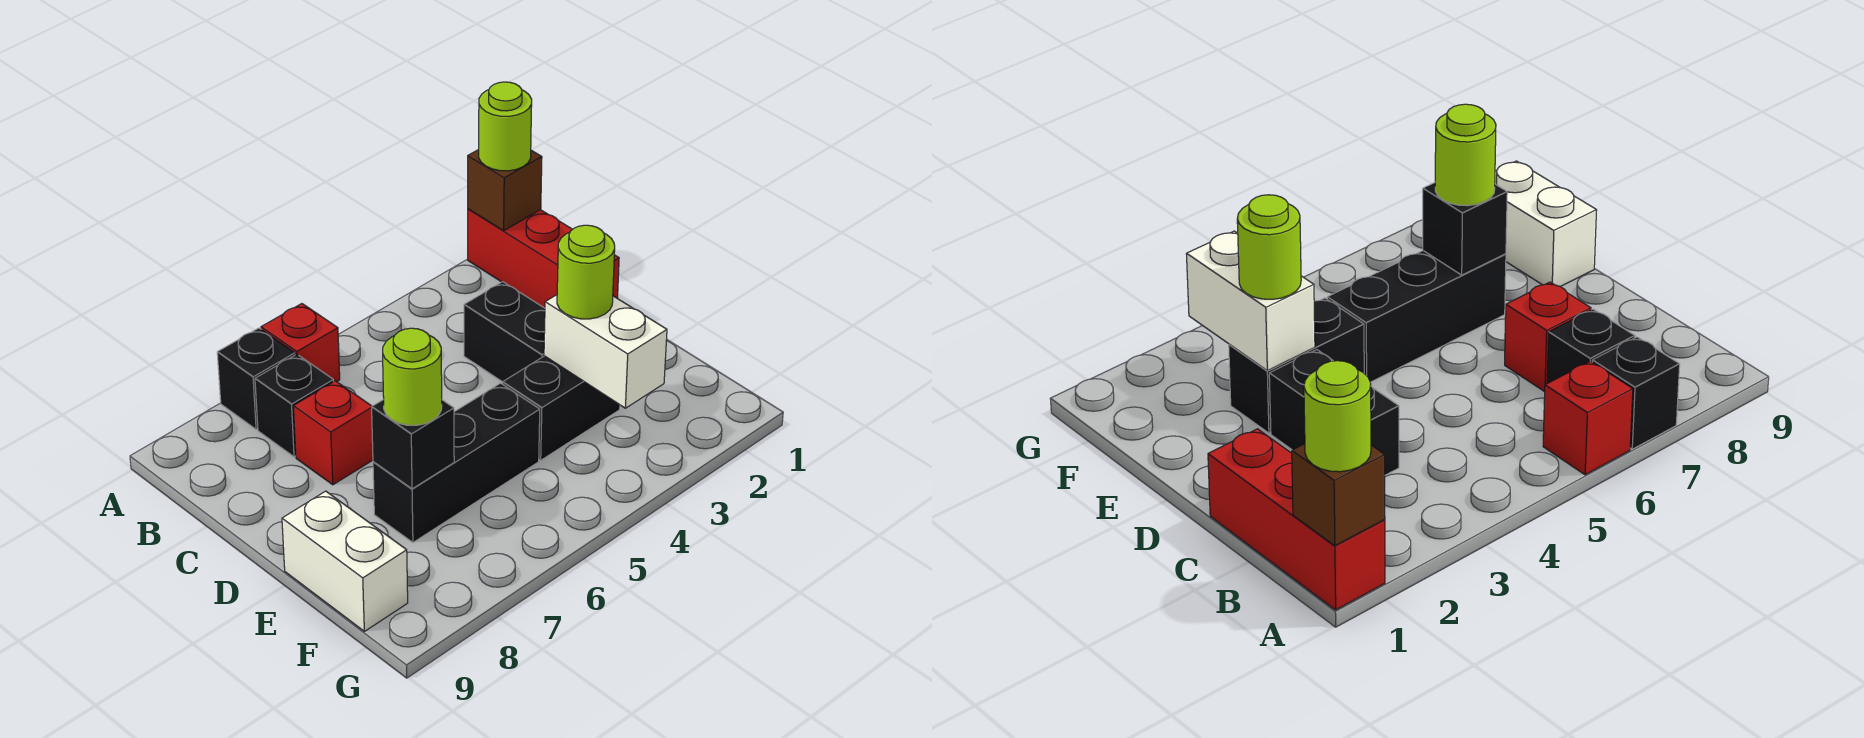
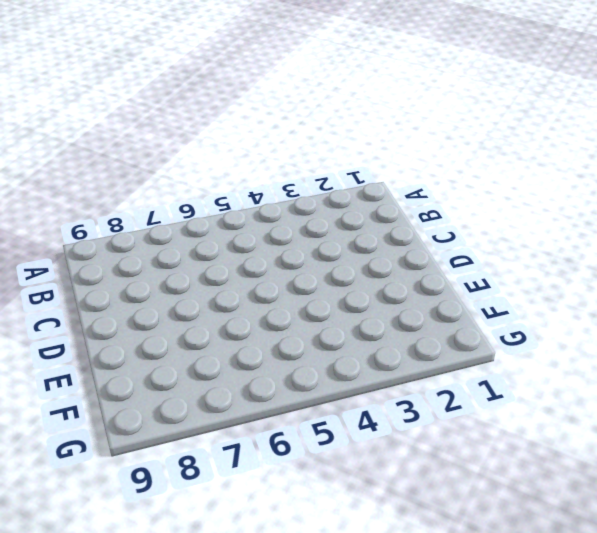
none -> red 1x3 brick [468,209,619,308]
none -> red 1x1 brick [261,304,340,382]
none -> black 1x1 brick [217,328,295,429]

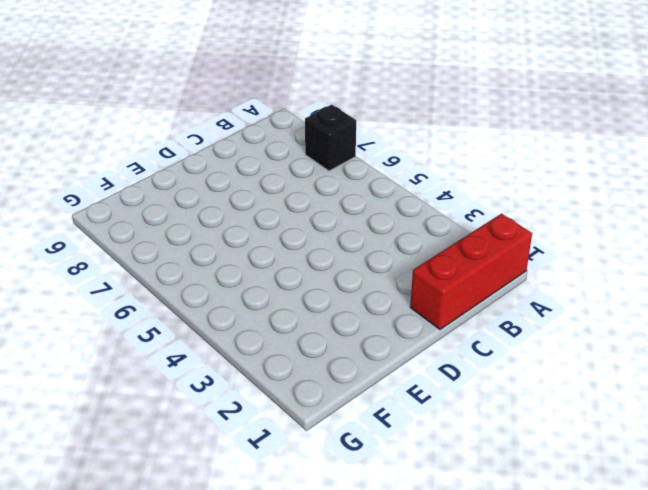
none -> red 1x1 brick [261,304,340,382]
none -> black 1x1 brick [255,354,334,457]
none -> black 1x2 brick [464,282,545,382]

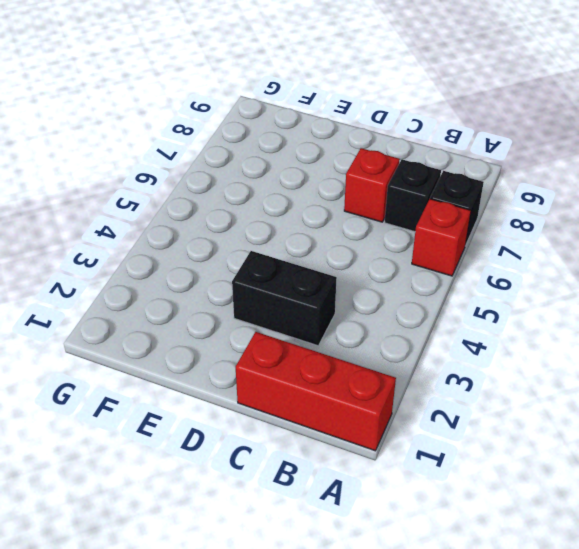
none -> black 1x2 brick [503,356,620,460]
none -> black 1x3 brick [373,383,540,542]
none -> white 1x2 brick [282,491,408,631]

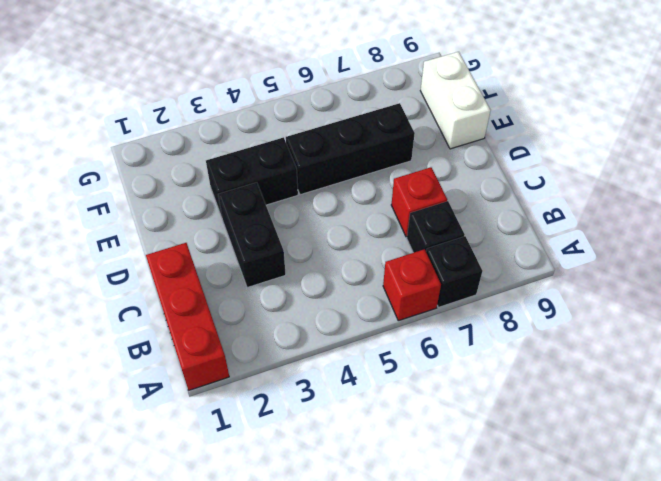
none -> brown 1x1 brick [468,150,542,231]
none -> white 1x2 brick [544,295,667,408]
none -> black 1x1 brick [372,399,454,489]

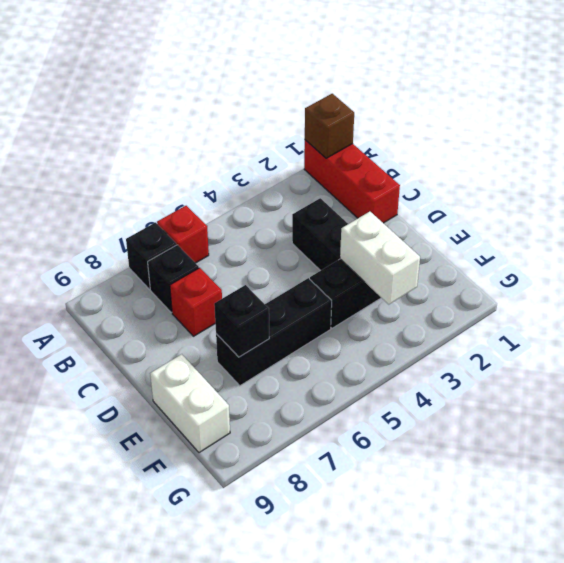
none -> lime 1x1 round brick [479,82,532,171]
none -> lime 1x1 round brick [557,225,615,319]
none -> lime 1x1 round brick [383,328,442,425]

